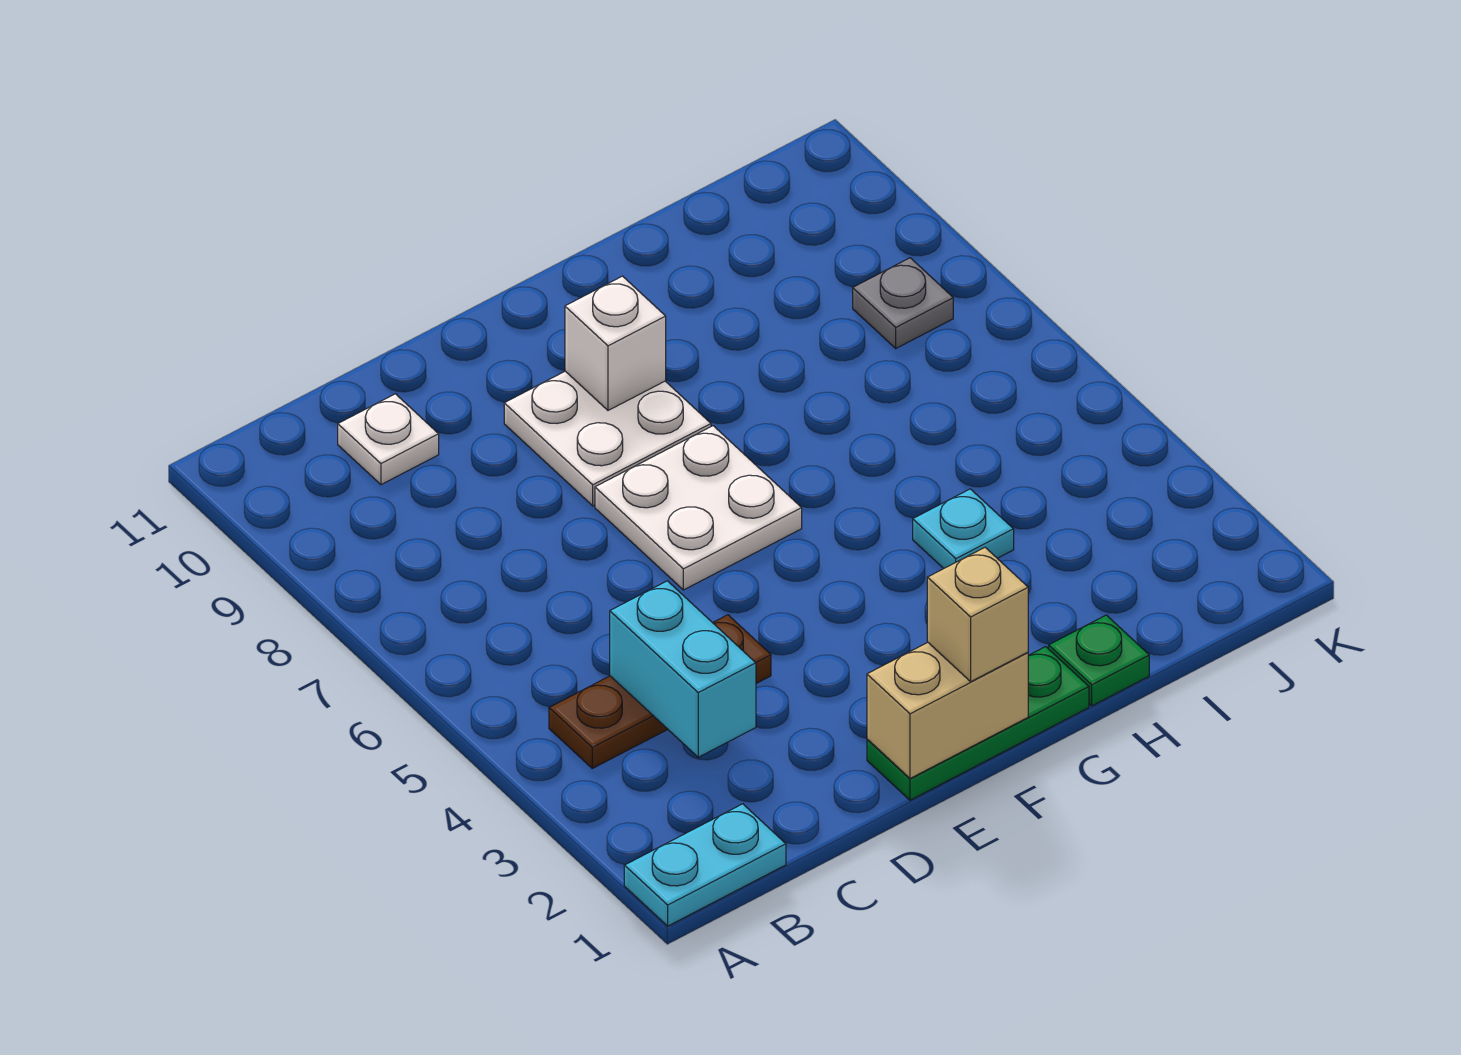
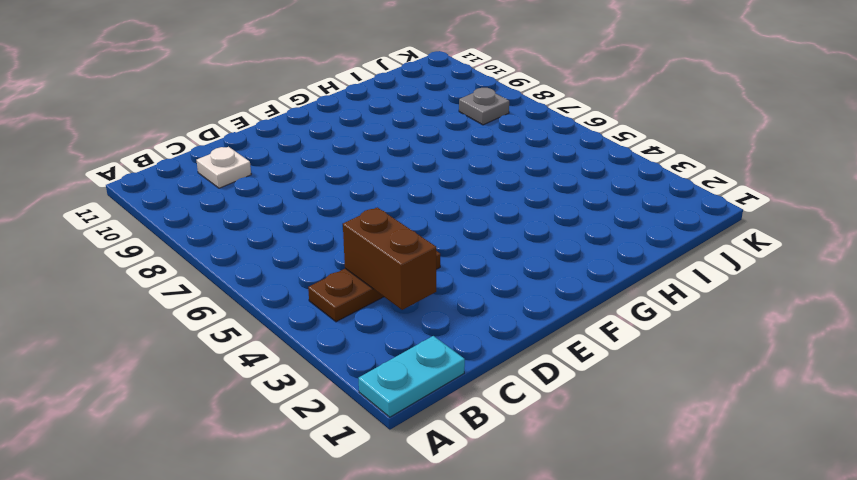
brown 1x2 brick [343,207,436,310] -> cyan 1x2 brick [610,581,756,757]
none -> green 1x3 plate [867,647,1089,800]
none -> white 2x2 plate [595,426,802,590]
none -> white 2x2 plate [504,371,711,506]

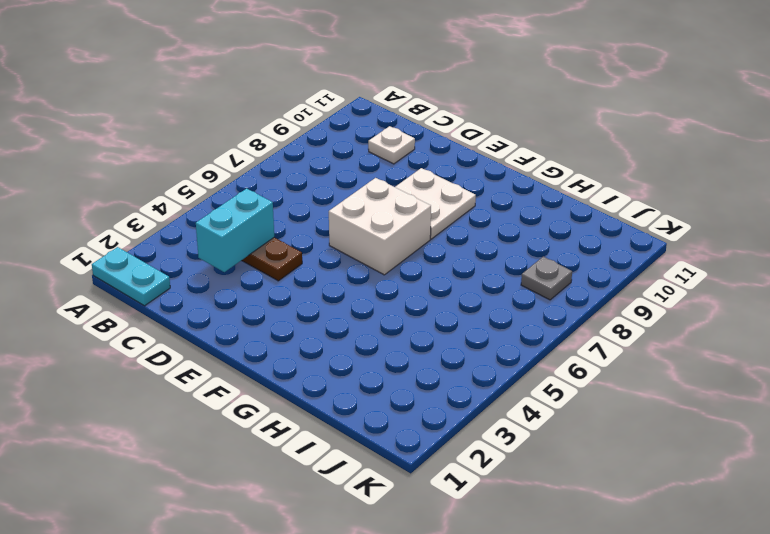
white 2x2 brick [329,178,431,275] -> white 2x2 plate [595,426,802,590]
none -> green 1x3 plate [867,647,1089,800]
none -> green 1x1 plate [1049,615,1149,706]
none -> cyan 1x1 plate [913,489,1014,569]

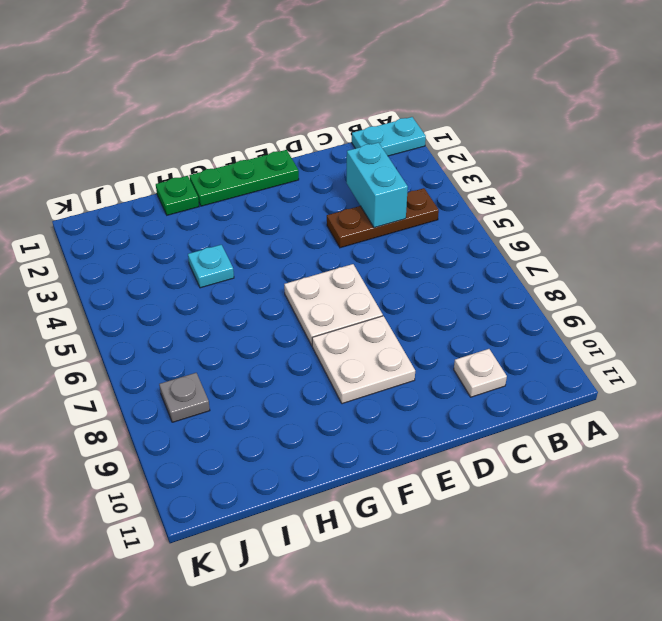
none -> tan 1x2 brick [867,642,1029,778]
none -> white 1x1 brick [565,276,666,410]
none -> tan 1x1 brick [927,548,1028,681]

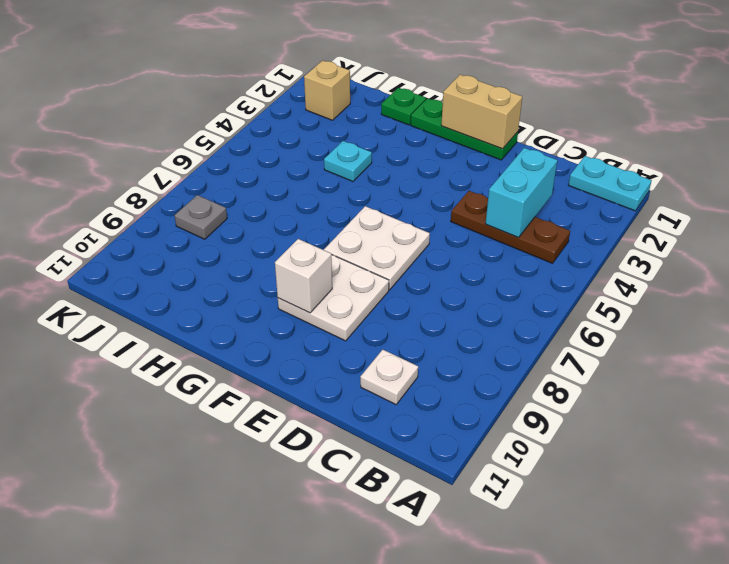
tan 1x1 brick [304,60,350,120] -> tan 1x1 brick moved to [927,548,1028,681]

